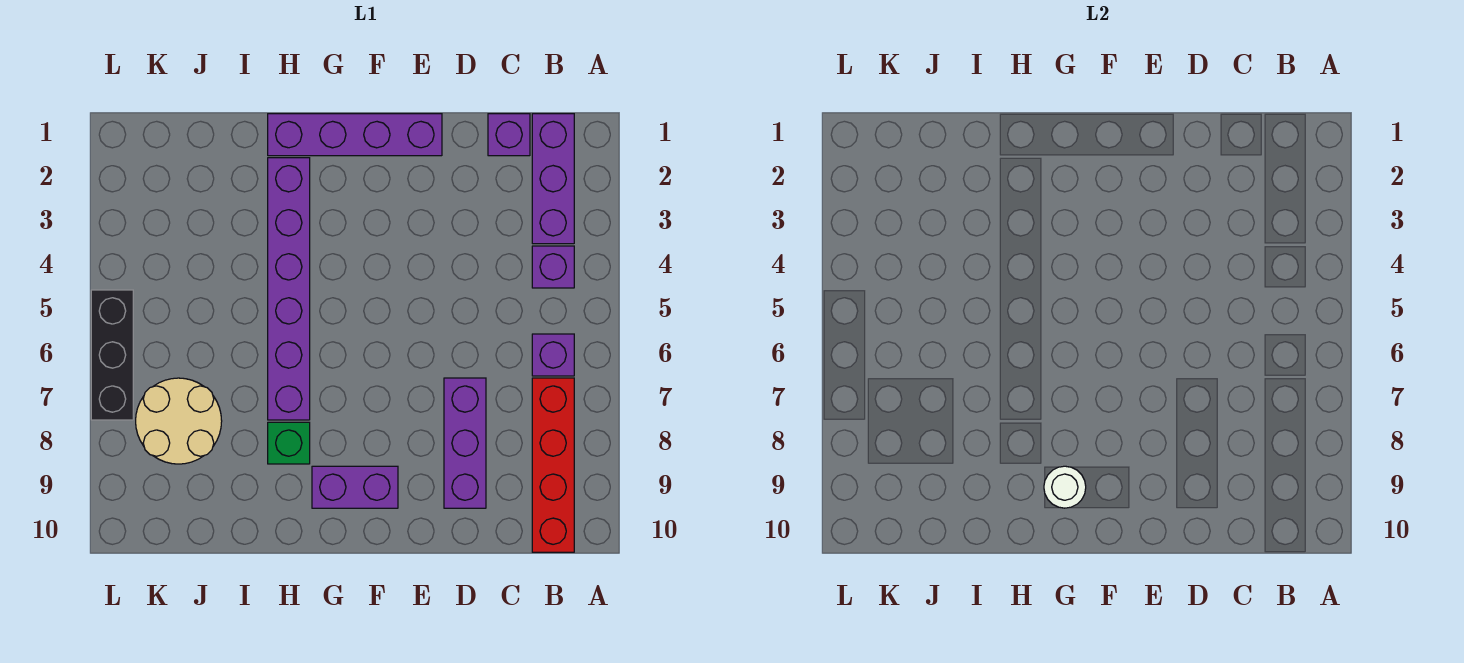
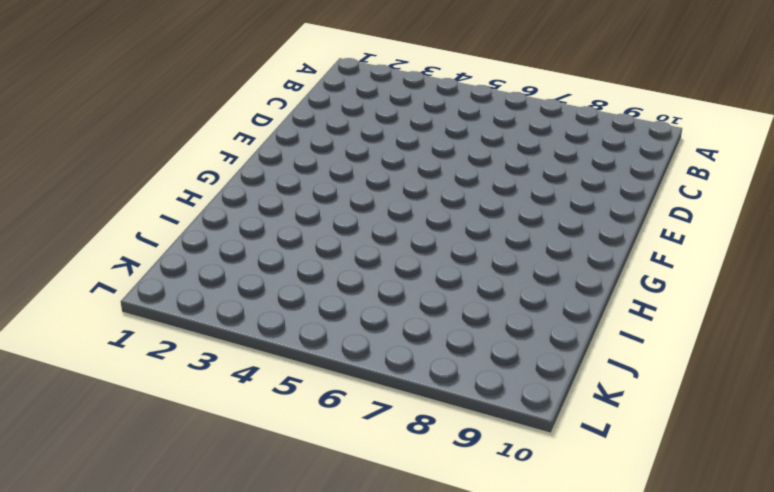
none -> purple 1x3 brick [532,114,574,244]
none -> purple 1x1 brick [532,246,574,288]
none -> purple 1x1 brick [532,334,574,376]

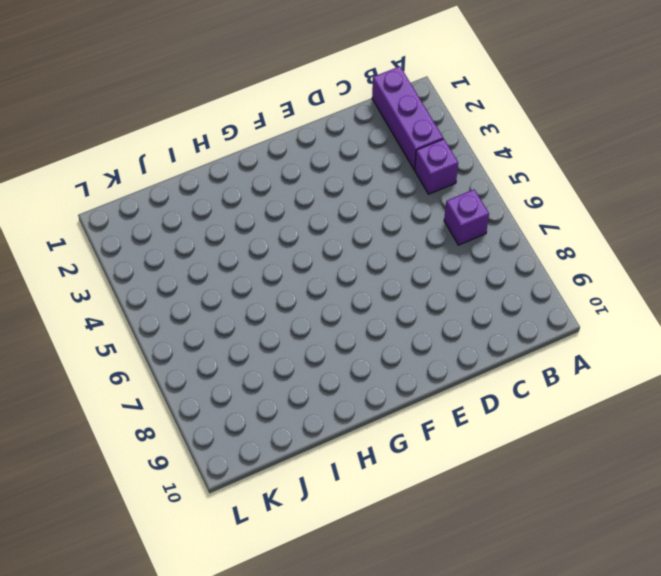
none -> red 1x4 brick [532,378,574,552]
none -> purple 1x1 brick [488,114,530,156]
none -> purple 1x3 brick [444,378,486,508]

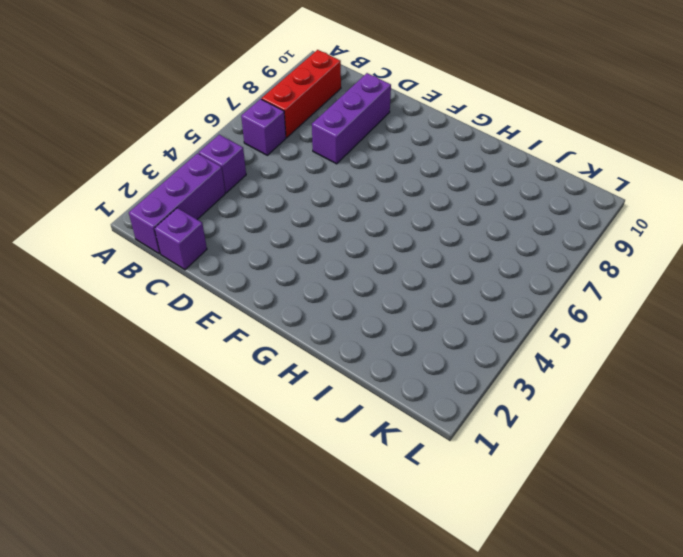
red 1x3 brick [262,50,341,138] -> red 1x4 brick [532,378,574,552]
none -> purple 1x4 brick [268,114,442,156]
none -> purple 1x2 brick [312,466,398,508]
none -> purple 1x6 brick [268,158,310,420]

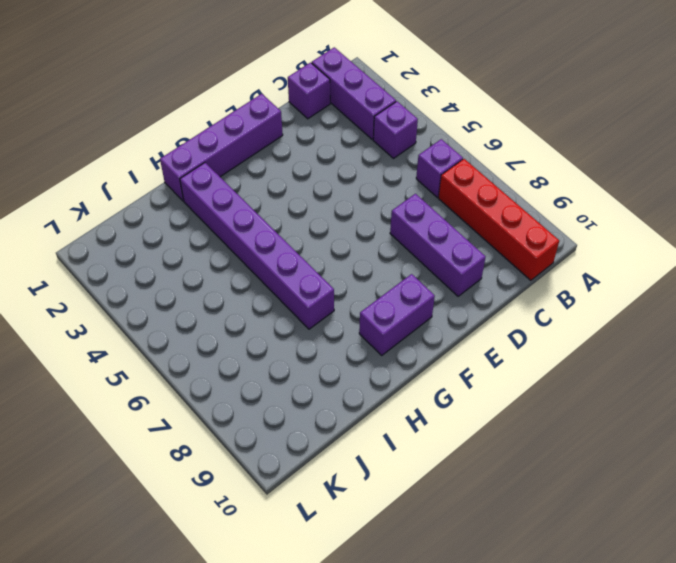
none -> green 1x1 brick [268,422,310,464]
none -> tan 2x2 round brick [136,378,222,464]
none -> black 1x3 brick [91,290,133,420]

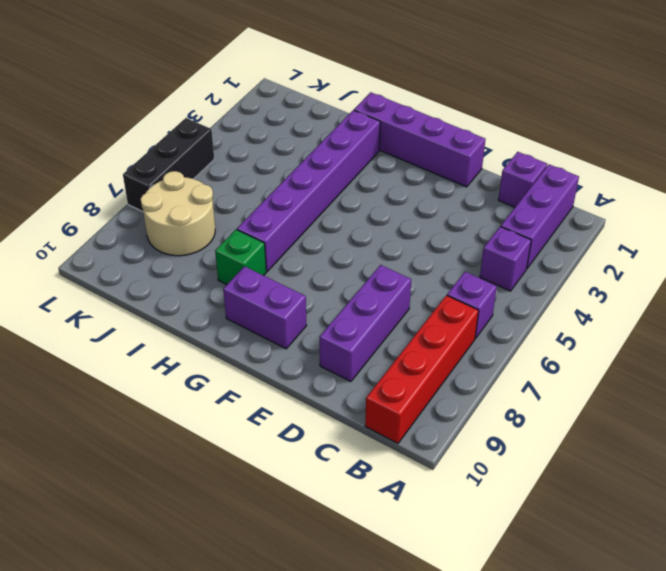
none -> white 1x1 round brick [1044,466,1086,508]

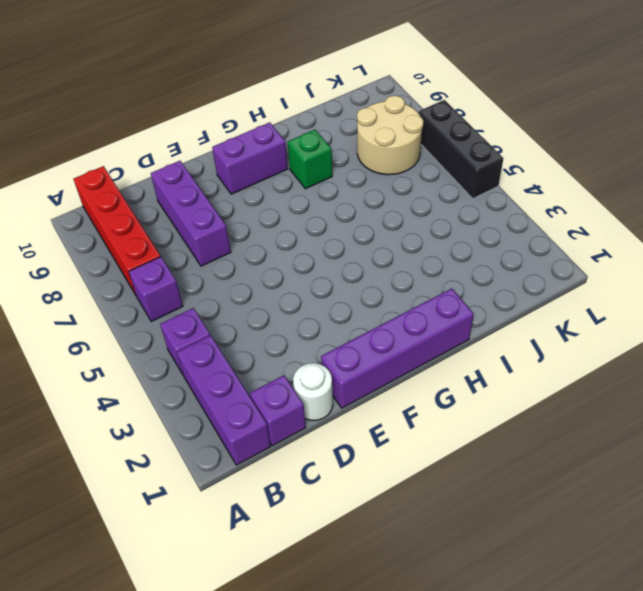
white 1x1 round brick [293,363,333,421] -> white 1x1 round brick moved to [1044,466,1086,508]
none -> purple 1x6 brick [268,158,310,420]

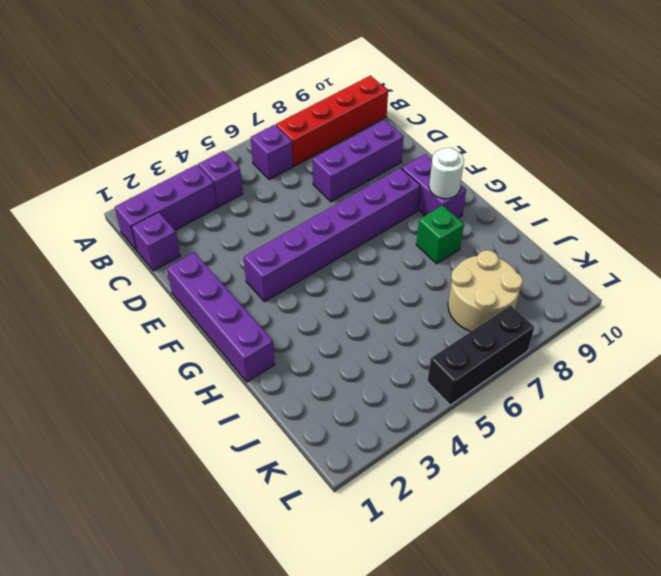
purple 1x6 brick [244,168,420,302] -> purple 1x6 brick moved to [268,158,310,420]

